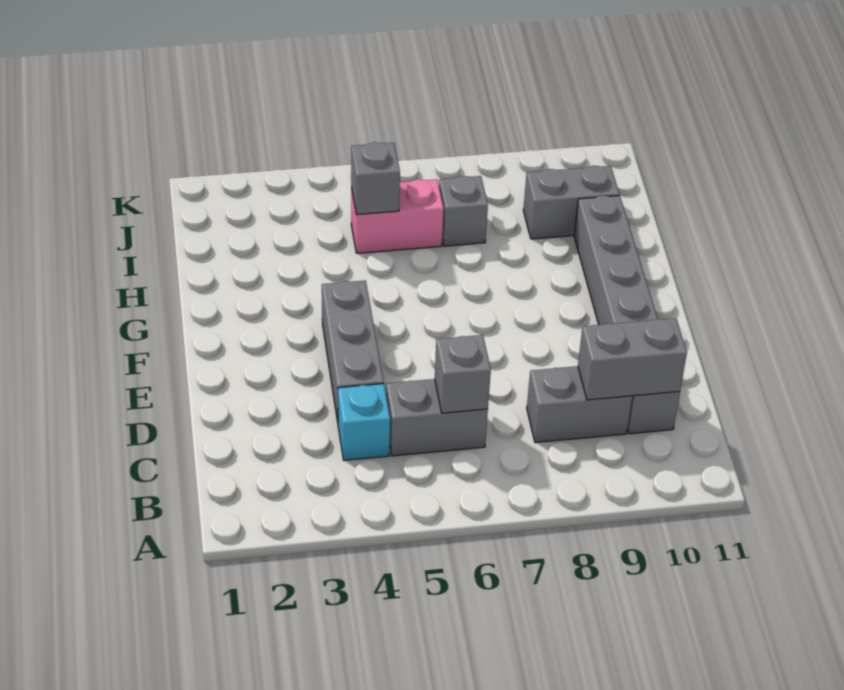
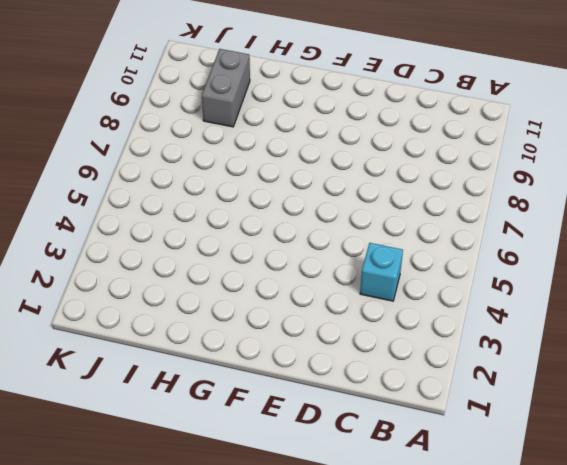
none -> grey 1x2 brick [386,379,488,456]
none -> grey 1x2 brick [527,366,632,443]

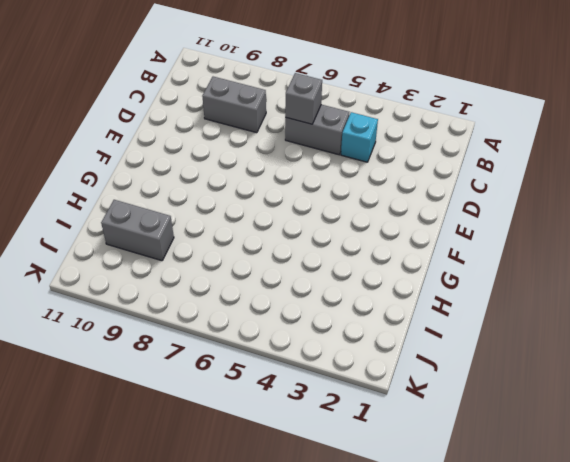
none -> grey 1x6 brick [574,196,680,434]
none -> grey 1x3 brick [322,280,384,422]

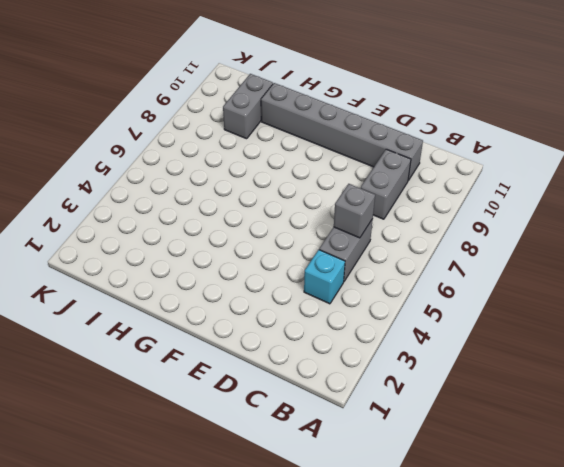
none -> grey 1x3 brick [322,280,384,422]
none -> pink 1x2 brick [351,179,444,253]

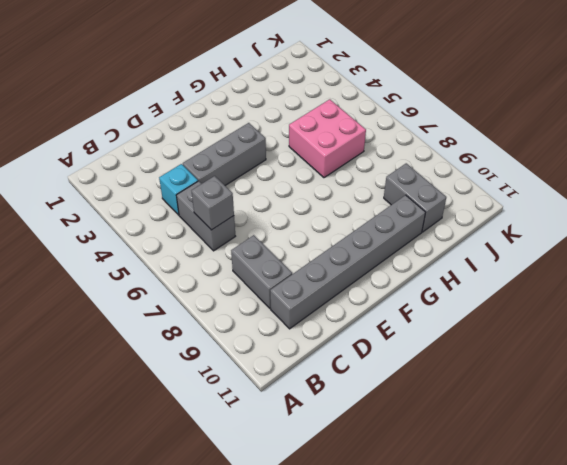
pink 2x2 brick [289,99,366,178] -> pink 1x2 brick [351,179,444,253]
none -> grey 1x1 brick [439,176,488,246]
none -> grey 1x2 brick [578,318,687,400]

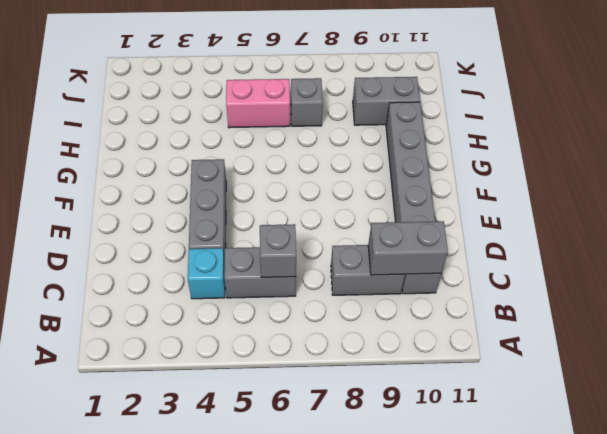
none -> grey 1x1 brick [351,142,400,215]

